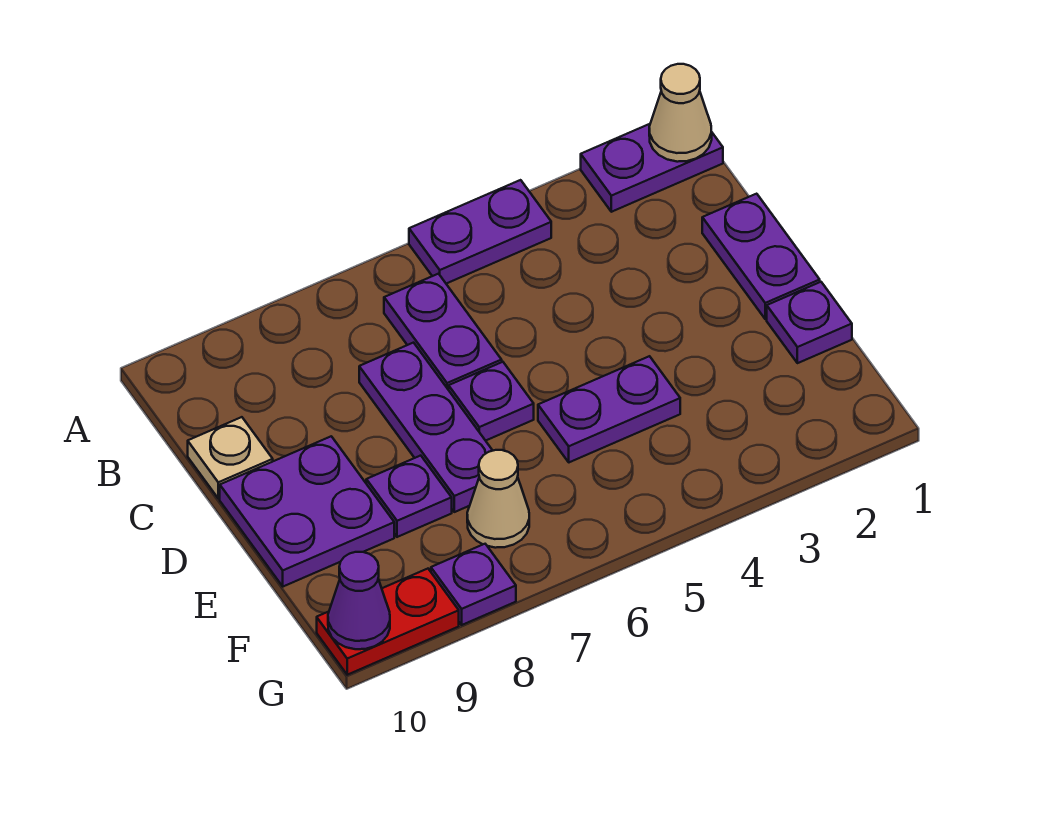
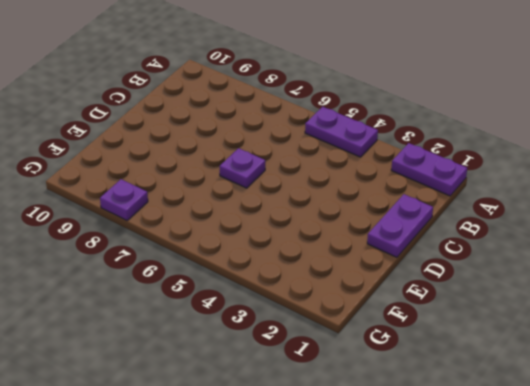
none -> purple 1x2 plate [384,274,502,390]
none -> purple 1x3 plate [359,343,493,512]
none -> tan 1x1 plate [188,417,273,498]

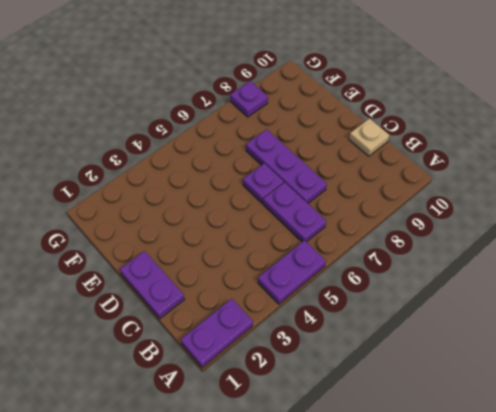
none -> purple 2x2 plate [220,436,394,587]
none -> purple 1x1 plate [767,282,852,363]
none -> purple 1x2 plate [538,356,680,462]

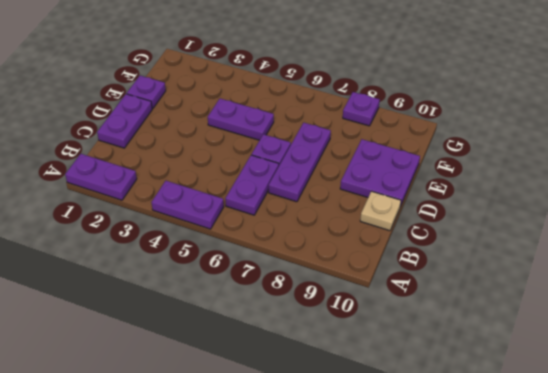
none -> purple 1x1 plate [366,456,452,537]
none -> tan 1x1 cone [467,450,529,548]
none -> red 1x2 plate [317,569,459,675]

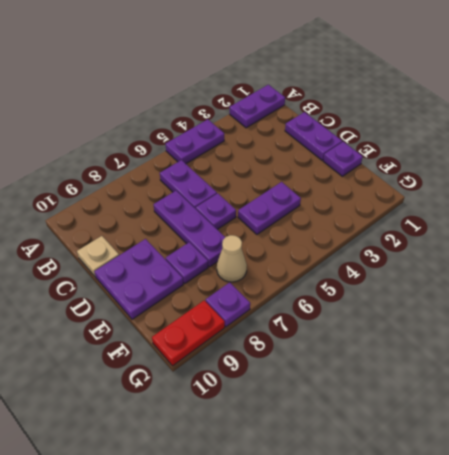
none -> tan 1x1 cone [649,64,712,162]
none -> purple 1x1 cone [328,552,390,649]

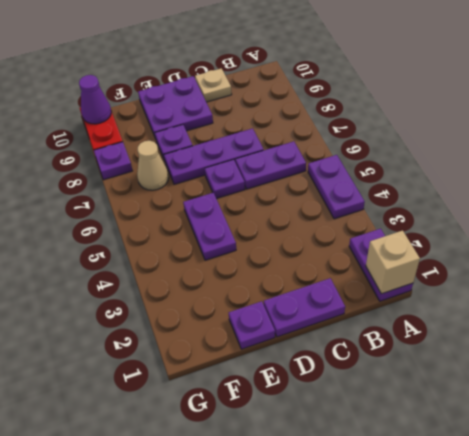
tan 1x1 brick [366,231,420,294] -> tan 1x1 cone [649,64,712,162]

